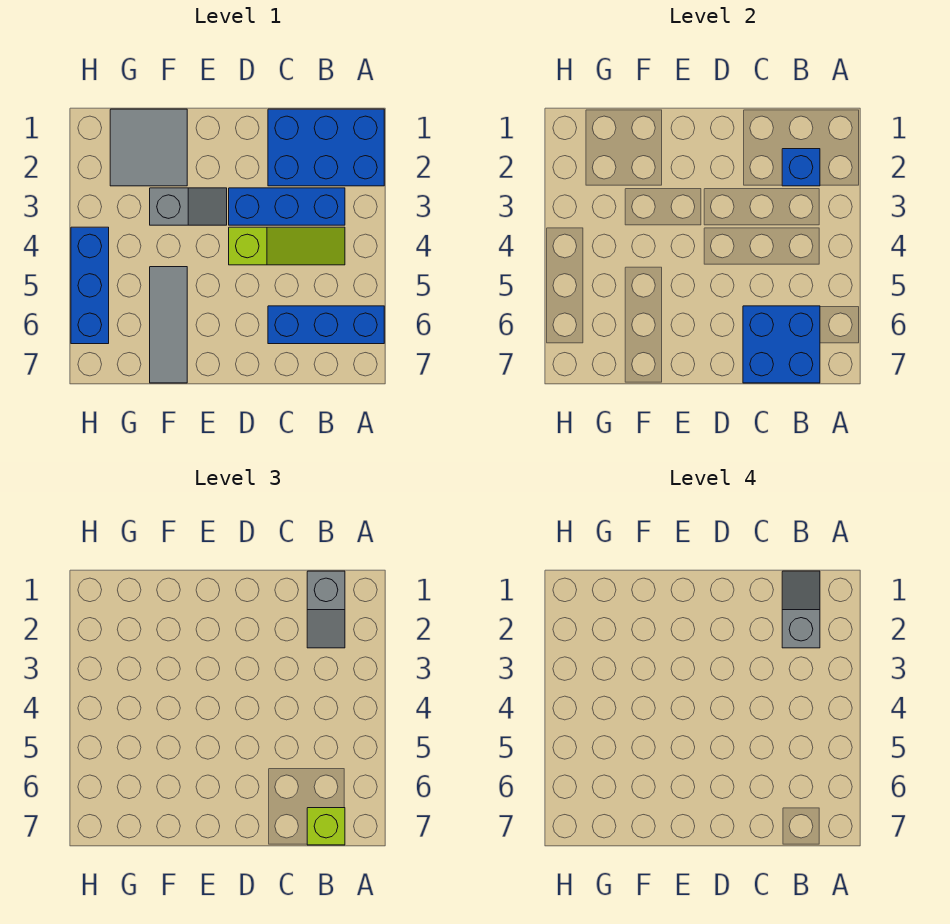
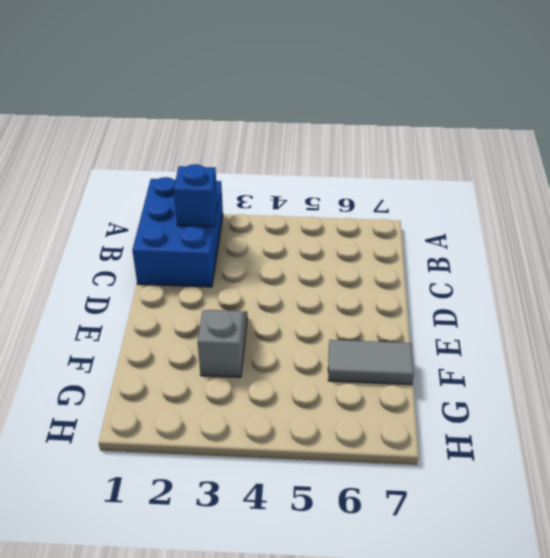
grey 1x2 tile [328,340,414,384] -> grey 1x3 tile [150,267,187,383]
none -> blue 1x3 brick [268,306,384,344]
none -> blue 1x3 brick [229,188,345,225]
none -> lime 1x3 slope [229,227,345,265]

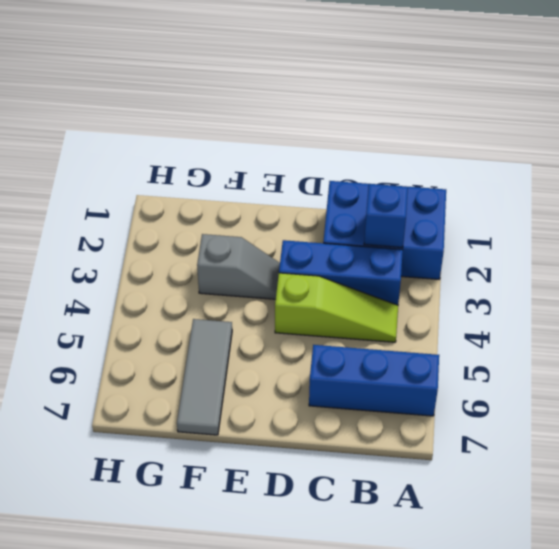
none -> grey 2x2 tile [110,109,187,186]
none -> blue 1x3 brick [71,227,109,344]
none -> blue 2x2 brick [743,306,820,383]

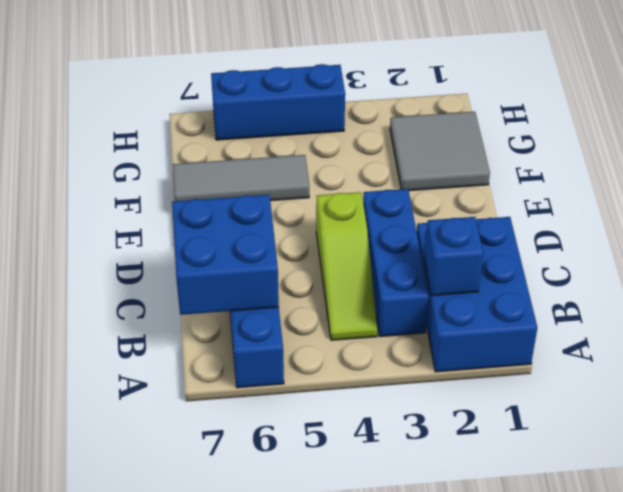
none -> grey 1x2 slope [150,188,227,225]
none -> grey 1x2 slope [307,571,345,648]
none -> lime 1x1 brick [307,808,345,845]

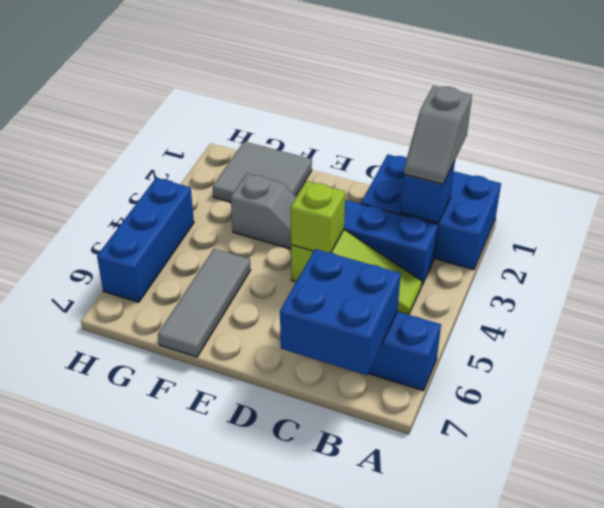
lime 1x1 brick [291,181,345,252] -> lime 1x1 brick moved to [307,808,345,845]
none -> grey 1x2 slope [782,571,820,648]

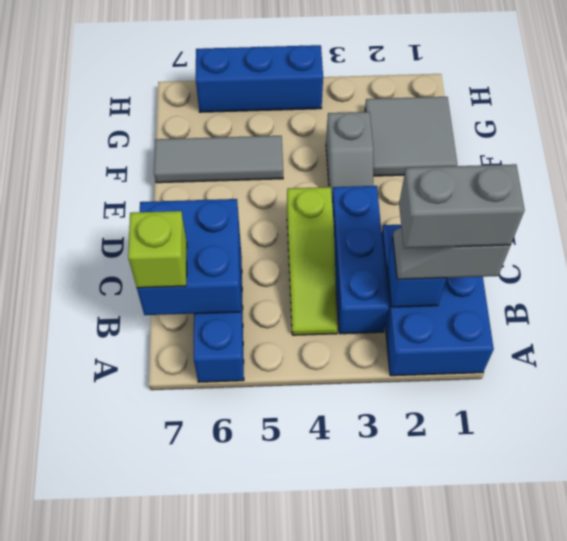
grey 1x2 brick [399,164,525,248] -> grey 1x2 slope [782,571,820,648]

